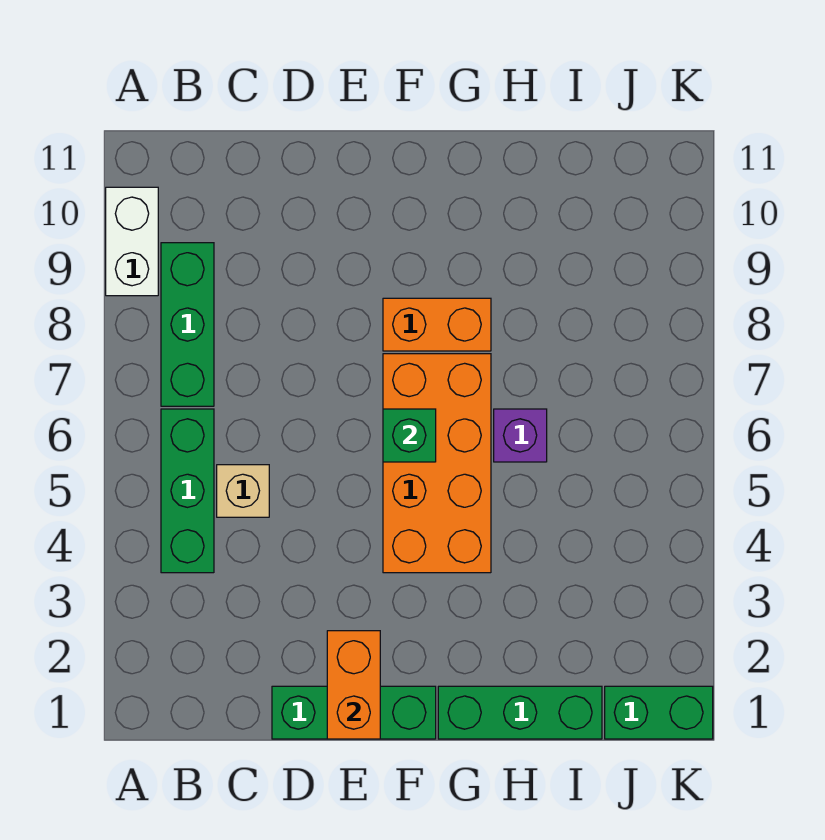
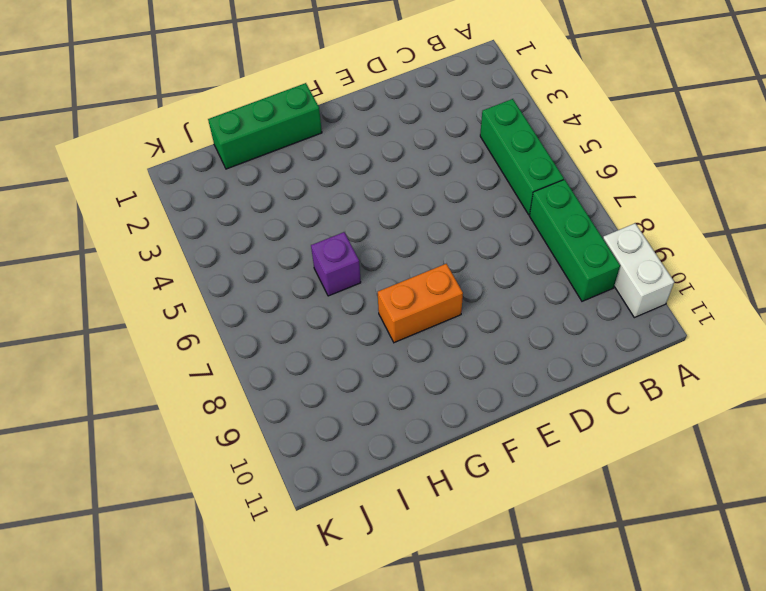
none -> tan 1x1 brick [217,465,269,517]
none -> green 1x3 brick [272,686,436,739]
none -> orange 2x4 brick [383,354,491,573]

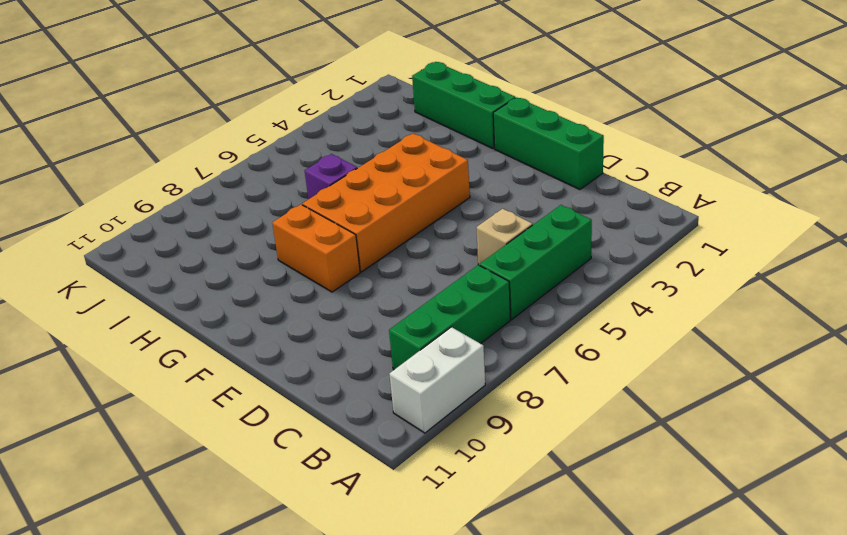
none -> green 1x2 brick [605,686,713,739]
none -> orange 1x2 brick [327,631,380,739]
none -> green 1x1 brick [383,409,436,462]

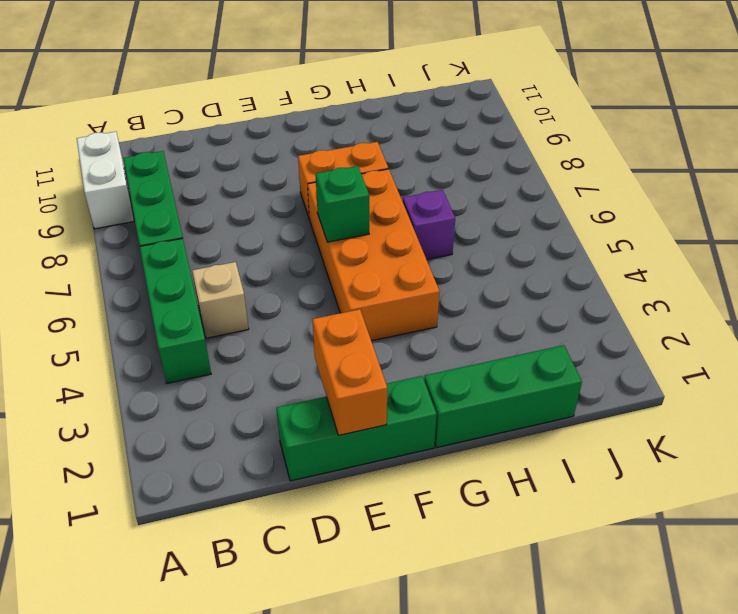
none -> green 1x2 brick [605,686,713,739]

